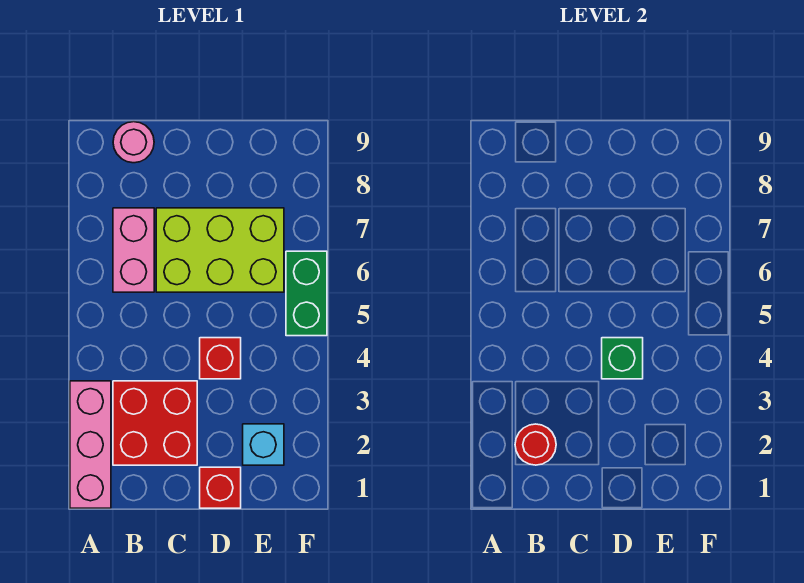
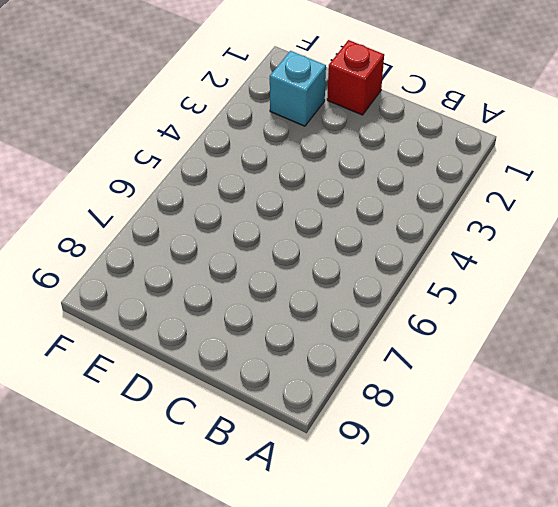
none -> pink 1x3 brick [70,381,111,508]
none -> red 2x2 brick [113,381,197,465]

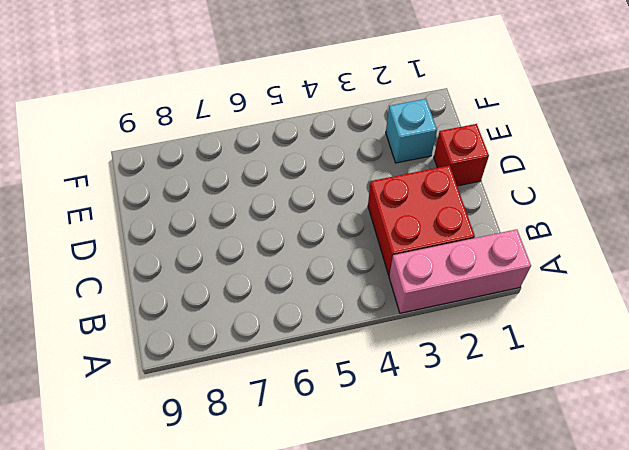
none -> pink 1x2 brick [113,208,154,292]
none -> pink 1x1 round brick [113,122,154,163]

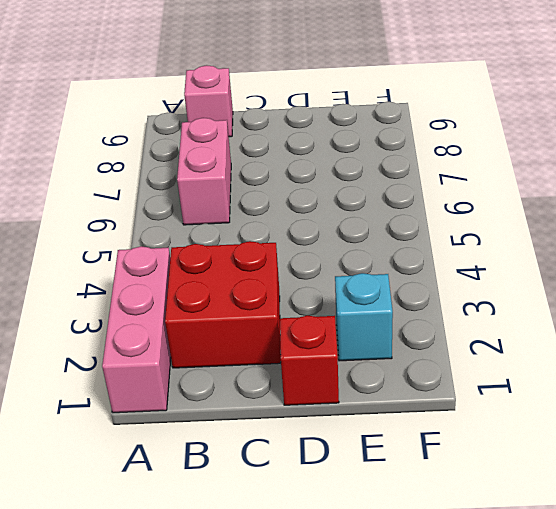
pink 1x1 brick [184,65,233,137] -> pink 1x1 round brick [113,122,154,163]
none -> lime 2x3 brick [156,208,284,292]
none -> red 1x1 brick [200,338,241,379]

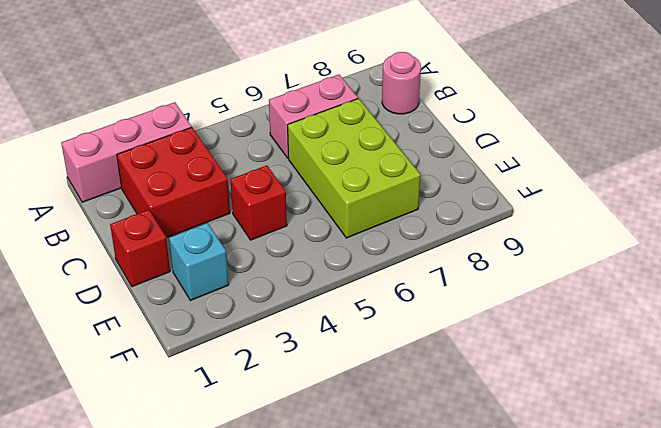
none -> green 1x2 brick [286,251,327,336]
none -> red 1x1 round brick [515,424,556,465]

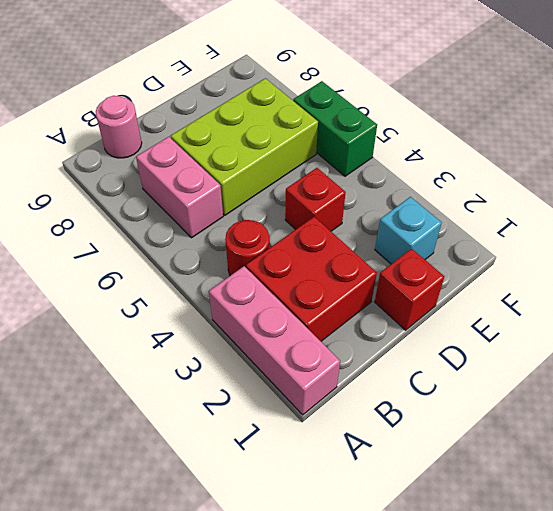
red 1x1 round brick [225,220,269,276] -> red 1x1 round brick moved to [515,424,556,465]
none -> green 1x1 brick [602,338,643,379]

